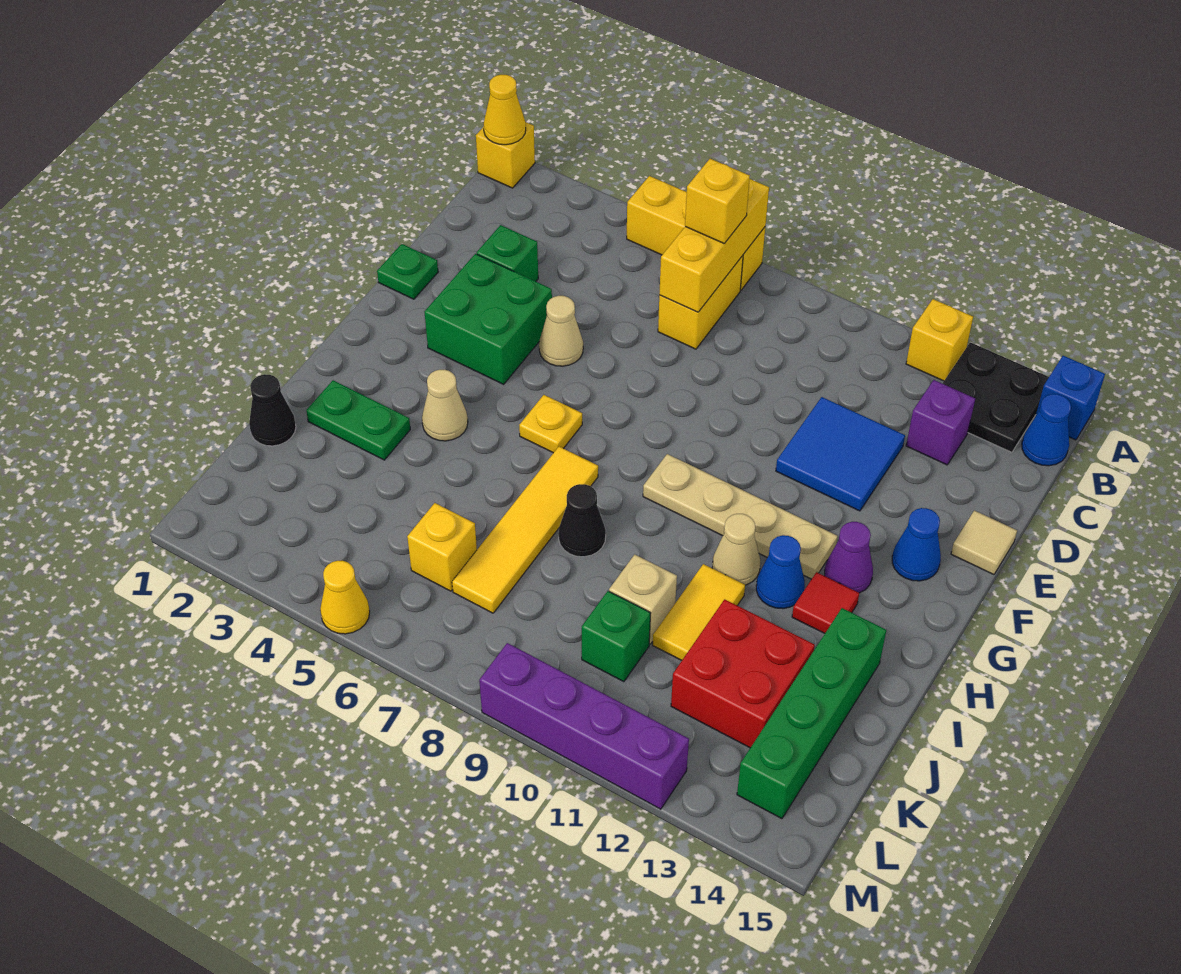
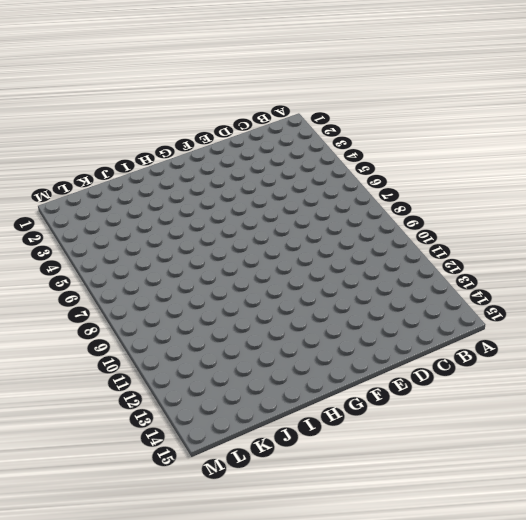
none -> yellow 1x1 brick [476,122,535,188]
none -> yellow 1x3 brick [627,176,765,290]
none -> yellow 1x1 brick [906,299,973,381]
none -> black 2x2 plate [942,342,1049,452]

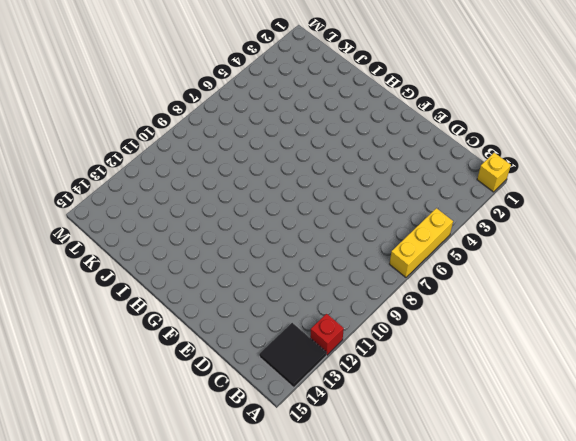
red 1x1 brick [310,314,344,355] -> yellow 1x1 brick [906,299,973,381]
black 2x2 tile [259,323,326,388] -> black 2x2 plate [942,342,1049,452]
none -> blue 1x1 brick [1036,356,1105,440]
none -> yellow 1x2 brick [658,256,743,349]
none -> blue 1x1 cone [1022,394,1071,466]
none -> purple 1x1 brick [906,380,975,465]

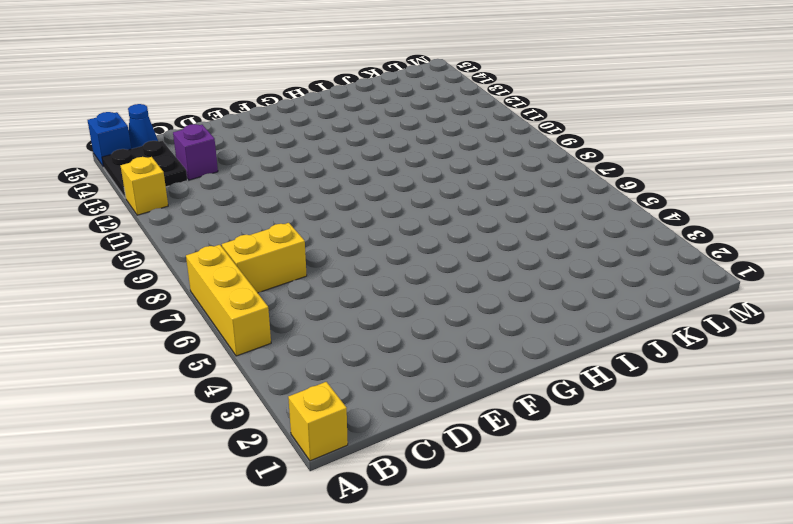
none -> green 1x1 brick [477,225,538,281]
none -> blue 2x2 tile [776,397,905,511]
none -> green 1x1 plate [377,244,438,299]
none -> green 2x2 brick [425,254,552,384]

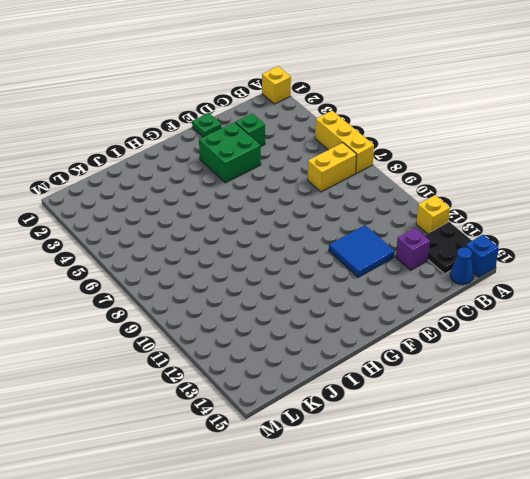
none -> tan 1x1 cone [539,296,583,366]
none -> tan 1x1 tile [951,510,1017,575]
none -> blue 1x1 cone [892,508,941,581]
none -> yellow 1x1 plate [519,395,582,453]

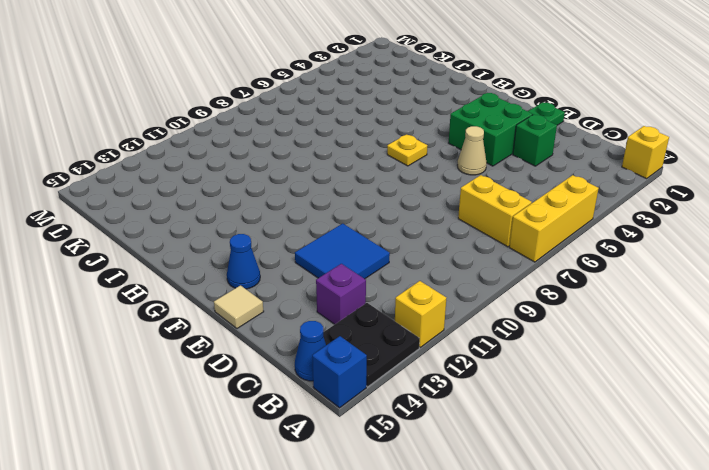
none -> tan 1x4 plate [643,454,838,579]
none -> purple 1x1 cone [825,522,873,593]
none -> tan 1x1 cone [422,370,468,441]
none -> yellow 1x4 tile [452,447,598,613]

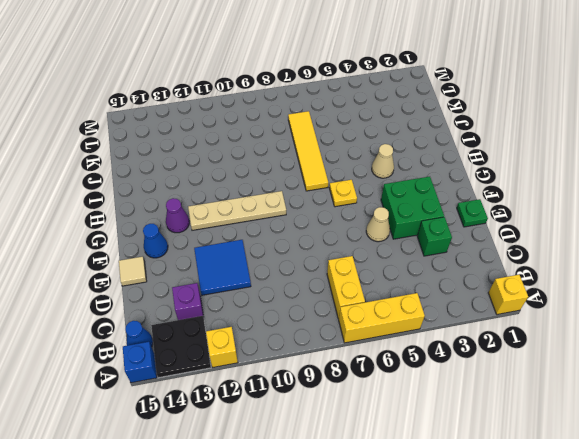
none -> tan 1x1 cone [712,514,760,585]
none -> blue 1x1 cone [756,535,805,609]
none -> red 1x1 tile [792,572,859,633]
none -> green 1x2 plate [306,380,410,460]

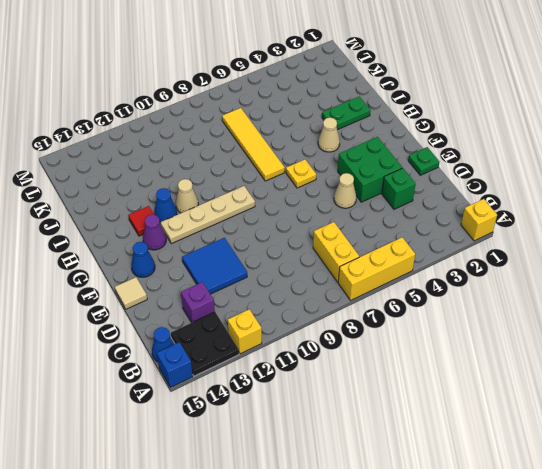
none -> black 1x1 cone [558,484,606,557]
none -> yellow 1x2 tile [653,564,745,660]
none -> green 1x4 brick [737,608,886,819]
none -> black 1x1 cone [249,374,296,446]

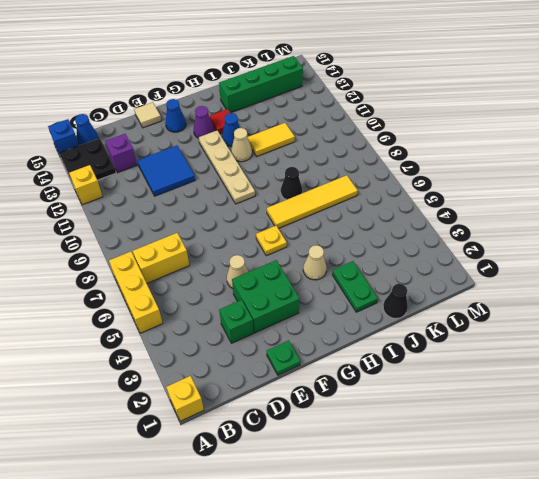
none -> tan 1x1 brick [609,555,677,644]
none -> red 2x2 brick [671,599,815,748]
none -> yellow 1x1 brick [407,503,477,591]
none -> green 1x1 brick [582,591,651,682]

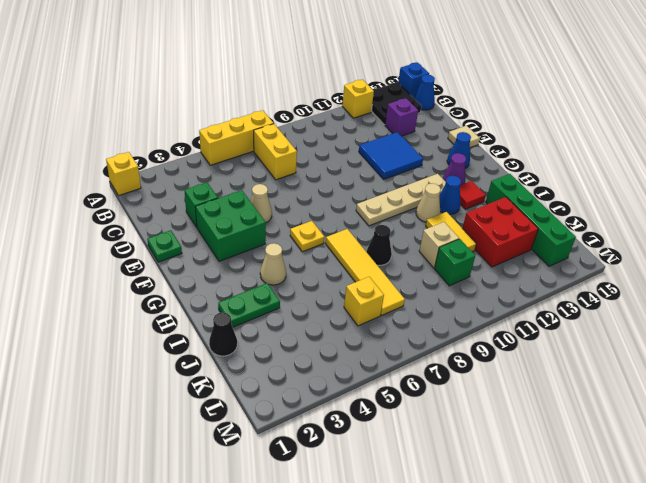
none -> yellow 1x1 cone [320,561,370,634]
none -> purple 1x4 brick [479,643,689,809]
none -> yellow 1x1 cone [484,75,526,145]
none -> yellow 1x3 brick [659,179,769,312]

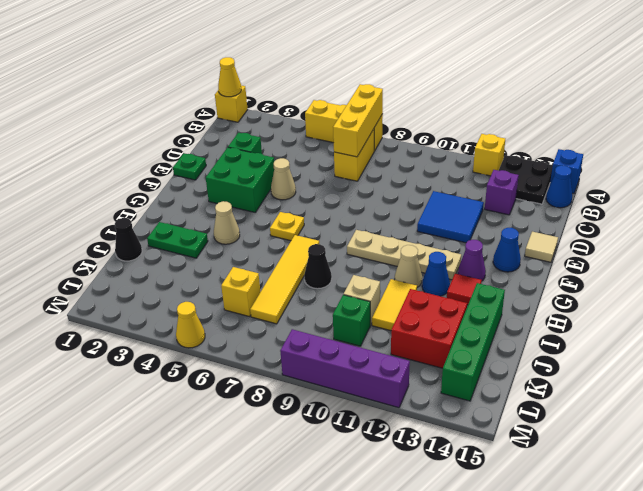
none -> yellow 1x1 brick [685,159,750,244]

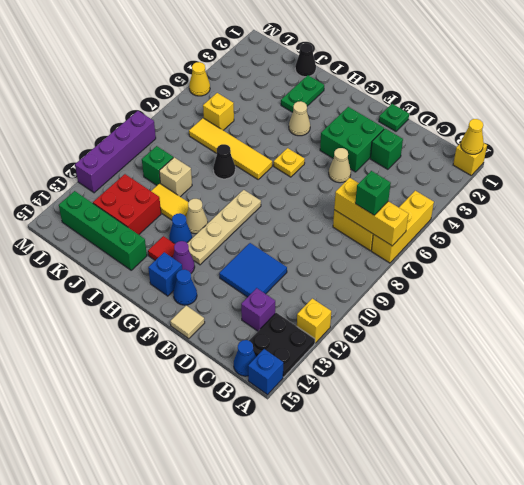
green 1x1 brick [355,171,391,215] -> yellow 1x1 brick [685,159,750,244]
blue 1x1 brick [148,252,182,296] -> none

